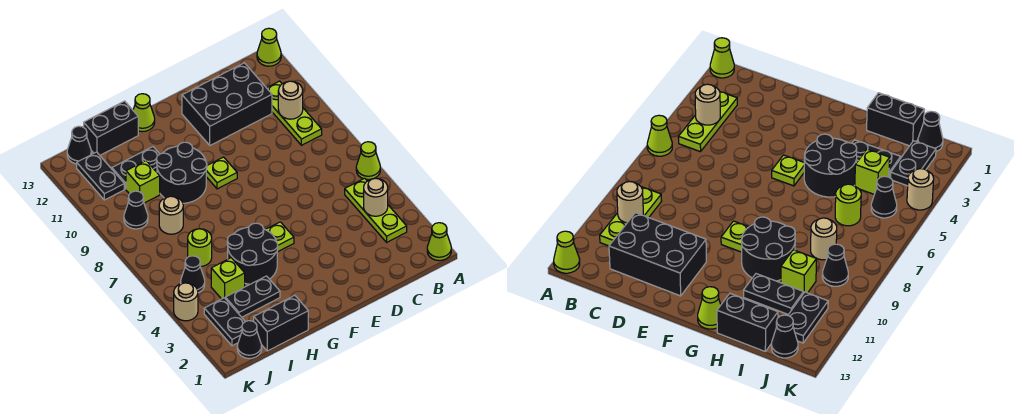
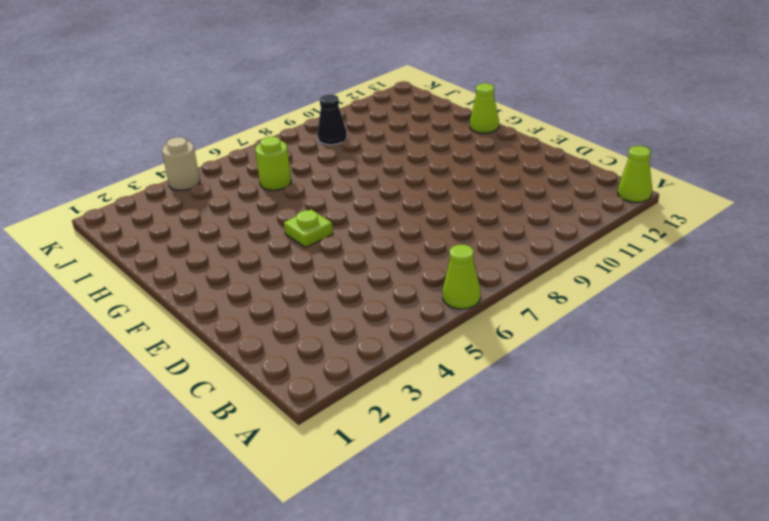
none -> lime 1x1 cone [427,223,451,261]
none -> lime 1x3 plate [345,178,407,242]
none -> lime 1x3 plate [267,81,322,145]

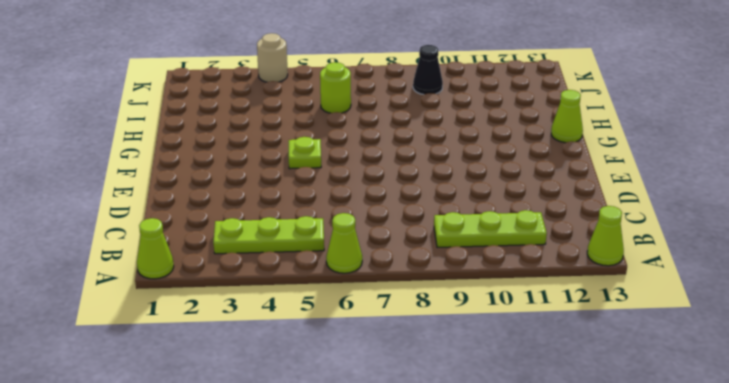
none -> black 2x3 brick [182,63,272,145]
none -> lime 1x1 plate [206,157,237,189]
none -> black 2x2 round brick [227,223,278,284]

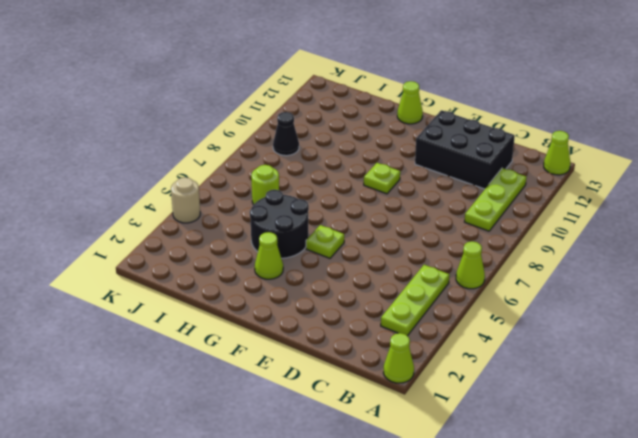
lime 1x1 cone [255,232,283,279] -> none
none -> black 2x2 round brick [156,142,207,203]
none -> black 1x2 brick [254,295,308,351]
none -> black 1x2 plate [225,276,280,317]

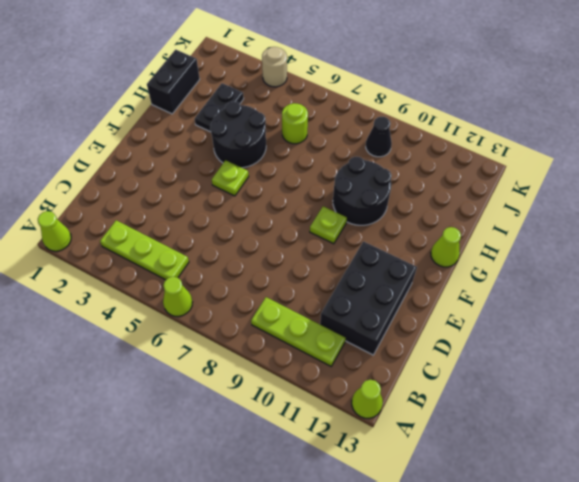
none -> black 1x2 plate [112,147,159,189]
none -> black 1x2 brick [84,101,138,155]
none -> lime 1x1 brick [211,258,245,299]

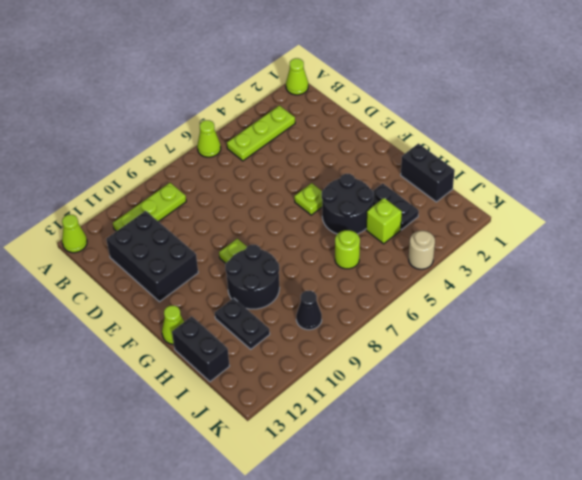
none -> tan 1x1 round brick [159,196,183,234]
none -> lime 1x1 brick [126,161,160,203]
none -> black 1x1 cone [237,321,262,358]

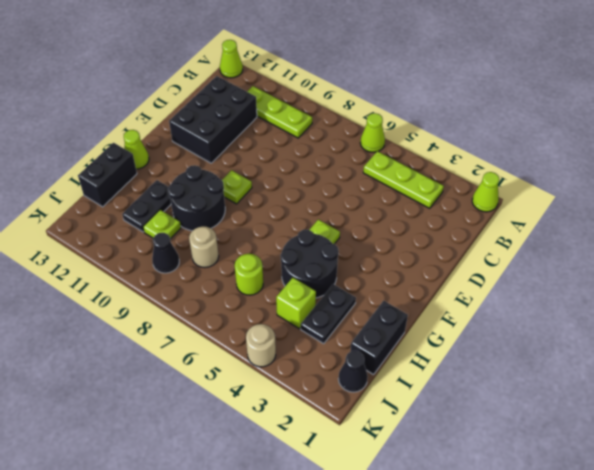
lime 1x1 plate [143,210,181,239] -> lime 1x1 brick [126,161,160,203]
none -> black 1x2 plate [204,298,245,346]
none -> black 1x1 cone [181,256,205,293]
none -> black 1x2 plate [77,152,124,200]

